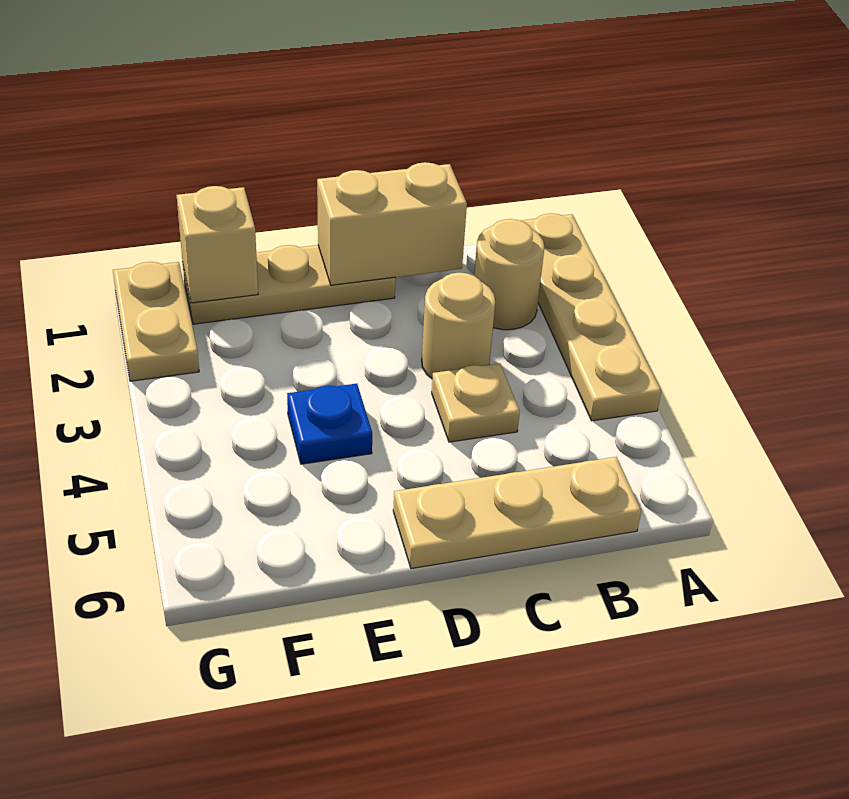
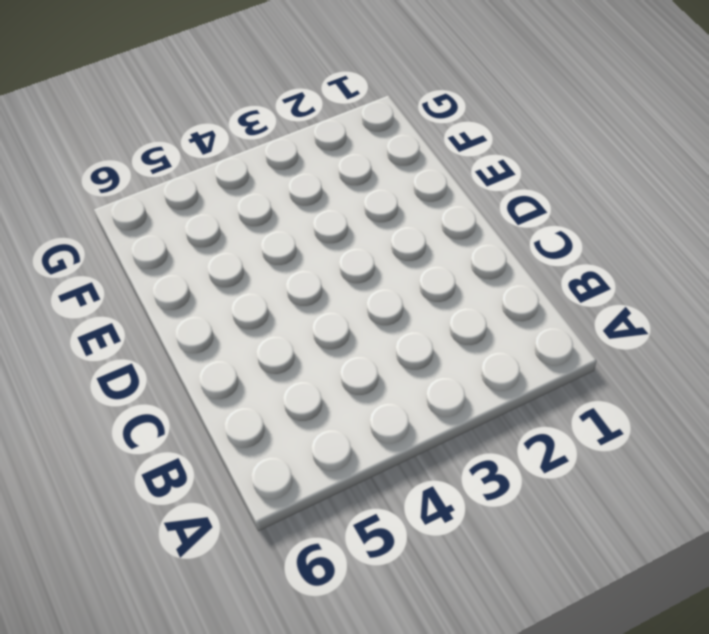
none -> tan 1x4 plate [521,214,661,421]
none -> tan 1x1 round brick [474,219,544,330]

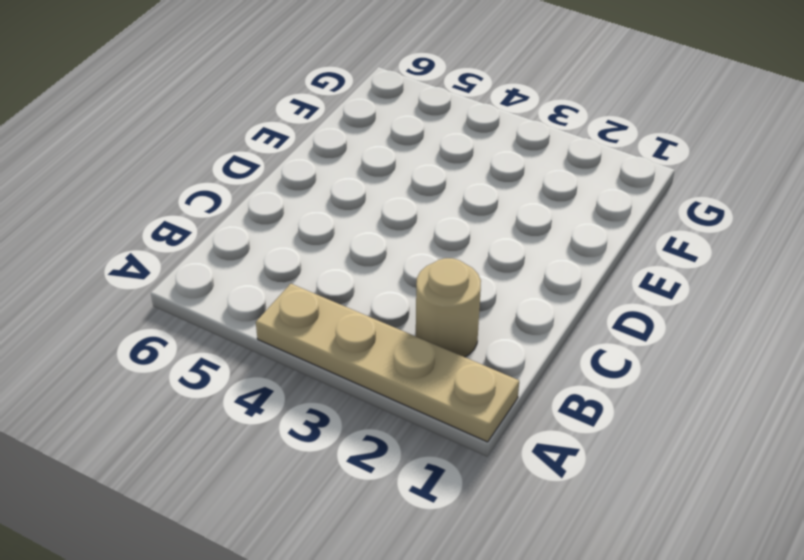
none -> tan 1x3 plate [393,457,641,569]
none -> tan 1x1 round brick [422,272,495,379]

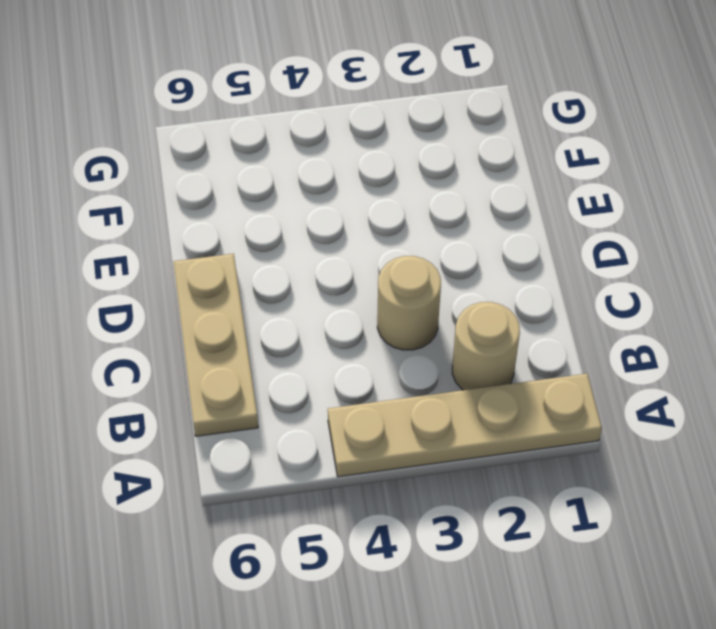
none -> tan 1x1 plate [432,364,520,442]
none -> tan 1x3 plate [183,245,395,324]

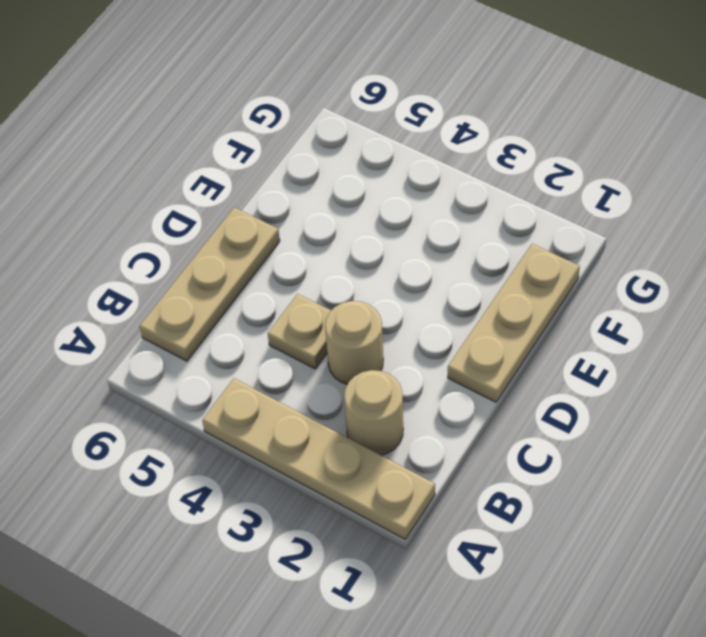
none -> blue 1x1 plate [287,384,372,464]
none -> tan 1x2 plate [113,262,199,381]

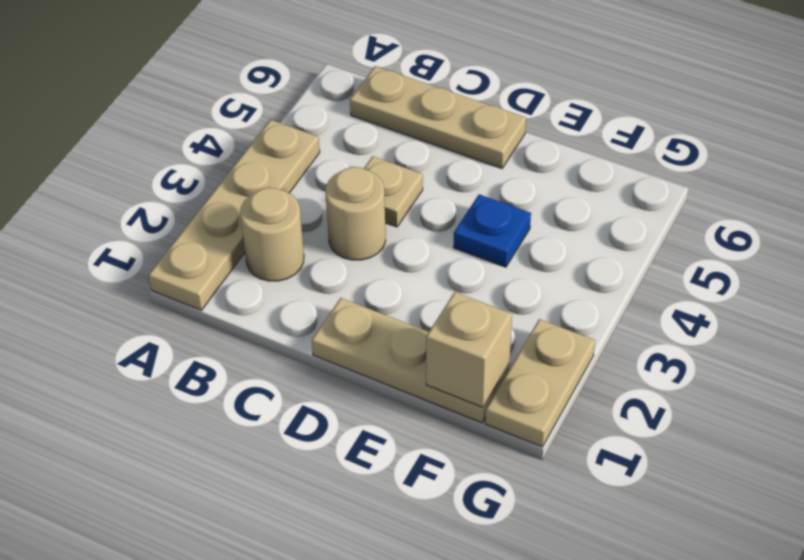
none -> tan 1x2 brick [317,162,467,285]

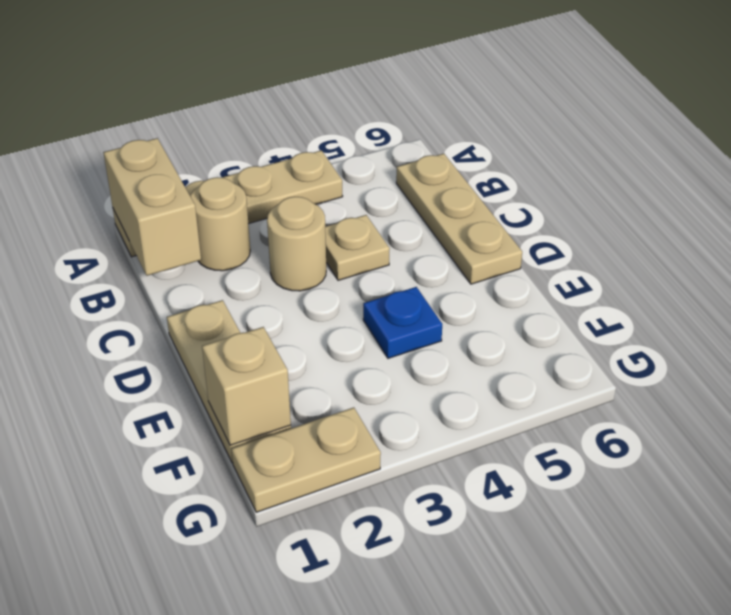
tan 1x2 brick [103,138,201,276] -> tan 1x2 brick moved to [317,162,467,285]

